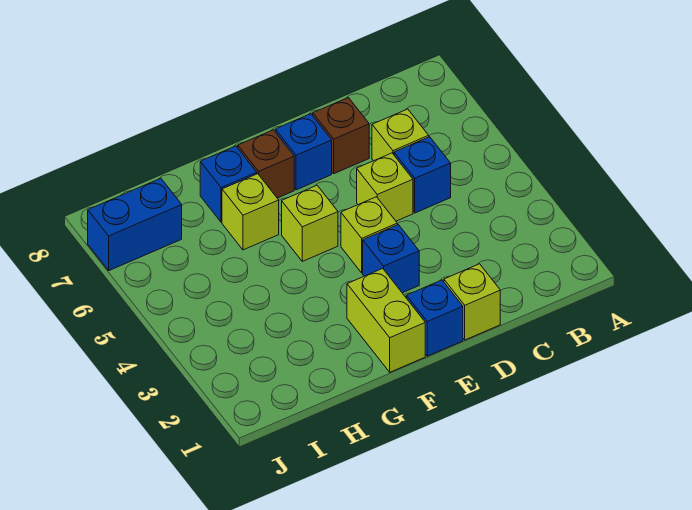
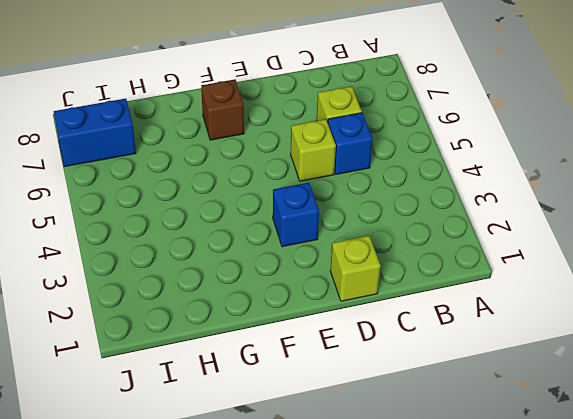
none -> brown 1x1 brick [313,98,369,174]
none -> blue 1x1 brick [406,280,463,356]
none -> lime 1x1 brick [341,197,397,273]

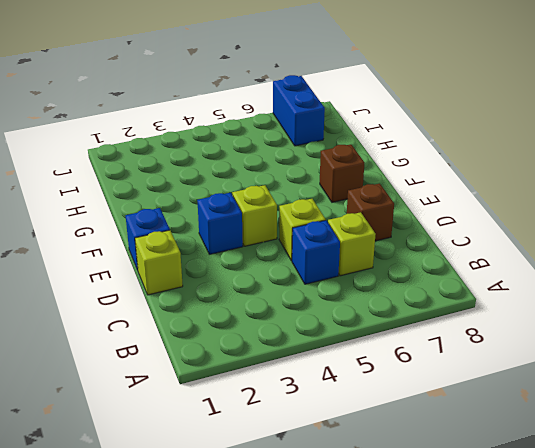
none -> blue 1x1 brick [275,114,332,190]
none -> lime 1x2 brick [347,268,425,372]
none -> lime 1x1 brick [282,185,338,261]

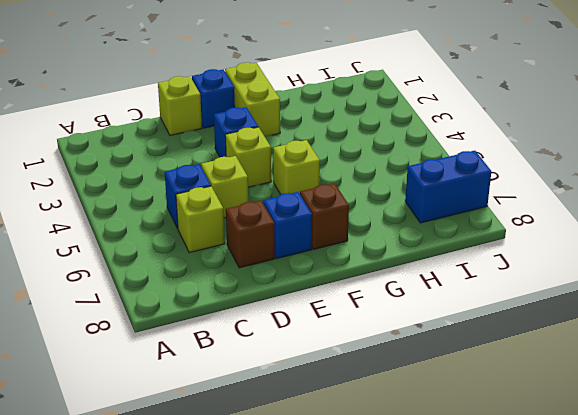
none -> lime 1x1 brick [222,174,279,250]
none -> blue 1x1 brick [200,146,257,222]

